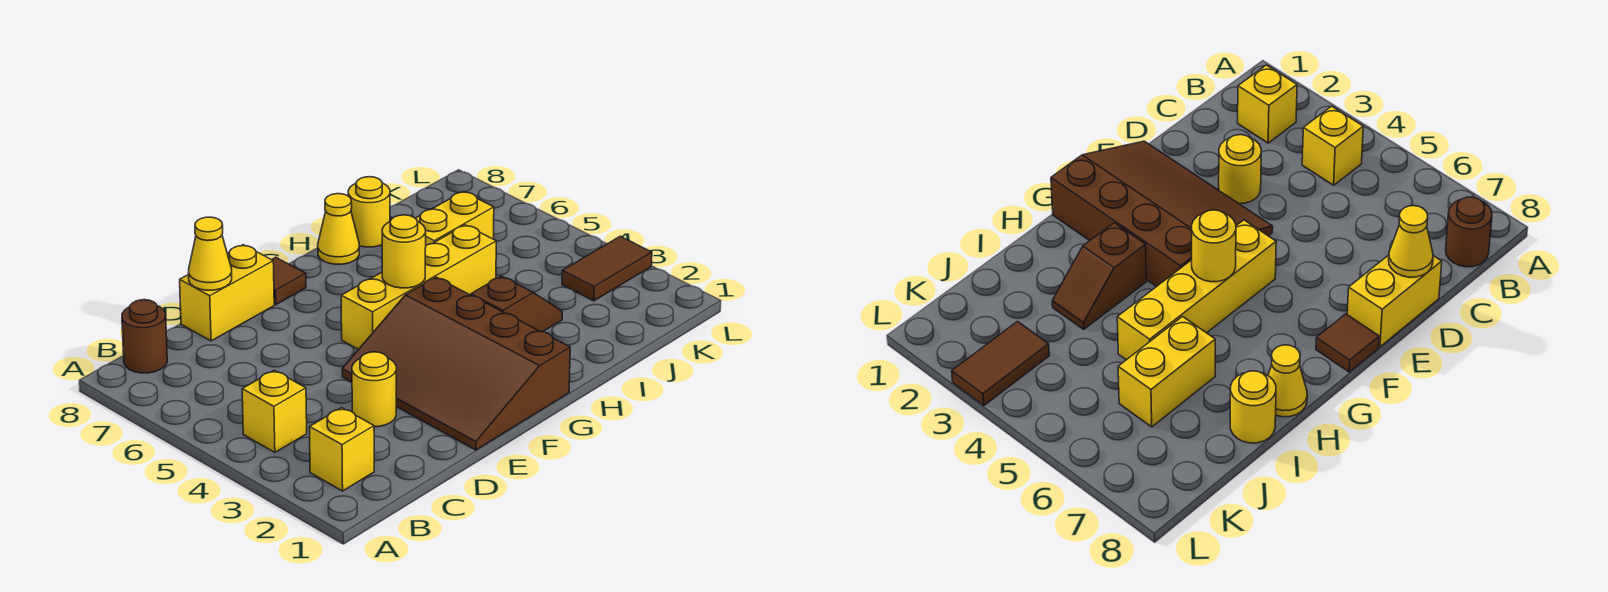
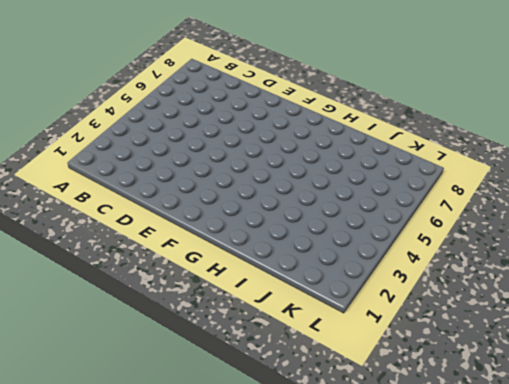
none -> yellow 1x1 brick [309,408,374,491]
none -> yellow 1x1 brick [242,370,307,452]
none -> brown 1x1 round brick [122,300,167,373]

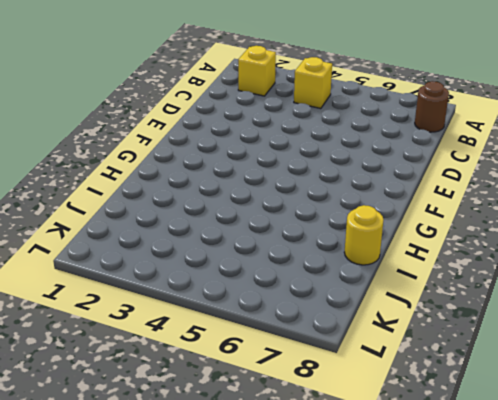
none -> yellow 1x1 round brick [352,352,396,427]
none -> yellow 1x2 brick [180,245,274,341]
none -> brown 3x4 slope [342,277,570,450]

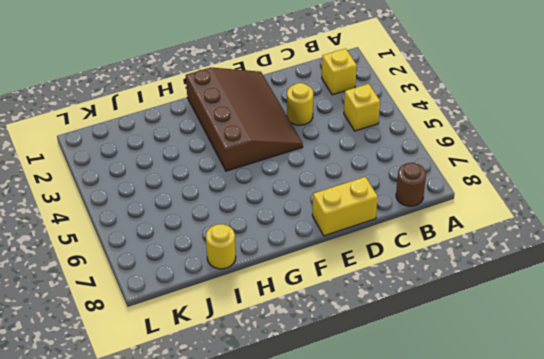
none -> yellow 1x4 brick [341,225,496,349]
none -> brown 1x1 tile [272,257,306,305]
none -> brown 1x2 slope [471,276,562,332]

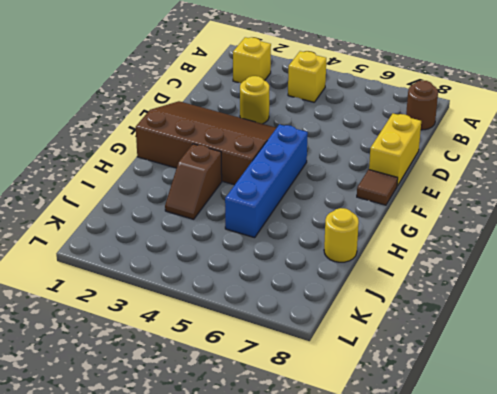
blue 1x4 brick [225,124,308,238] -> yellow 1x4 brick [341,225,496,349]
none -> yellow 1x1 cone [318,194,359,264]
none -> yellow 1x2 brick [415,192,494,245]
none -> brown 1x2 tile [562,236,652,301]

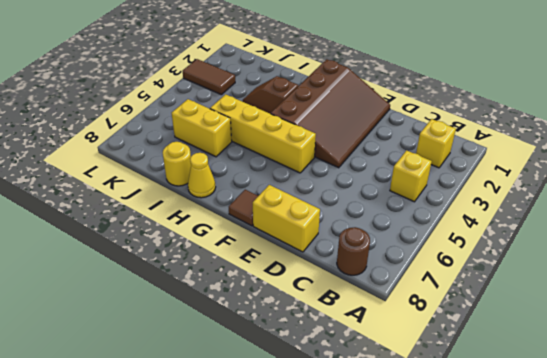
none -> yellow 1x1 round brick [352,352,396,427]
none -> yellow 1x1 cone [189,217,232,290]
none -> yellow 1x1 round brick [382,215,426,288]

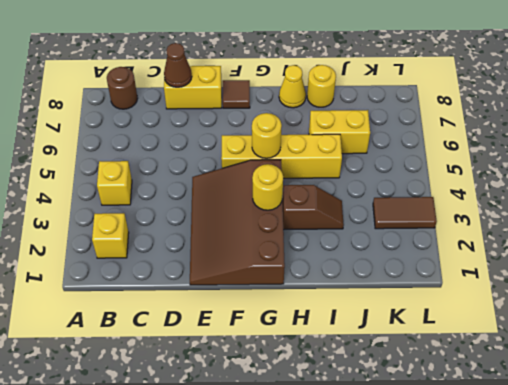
brown 1x1 cone [164,43,192,87] -> yellow 1x1 cone [189,217,232,290]
yellow 1x1 round brick [252,164,283,210] -> yellow 1x1 round brick moved to [352,352,396,427]

